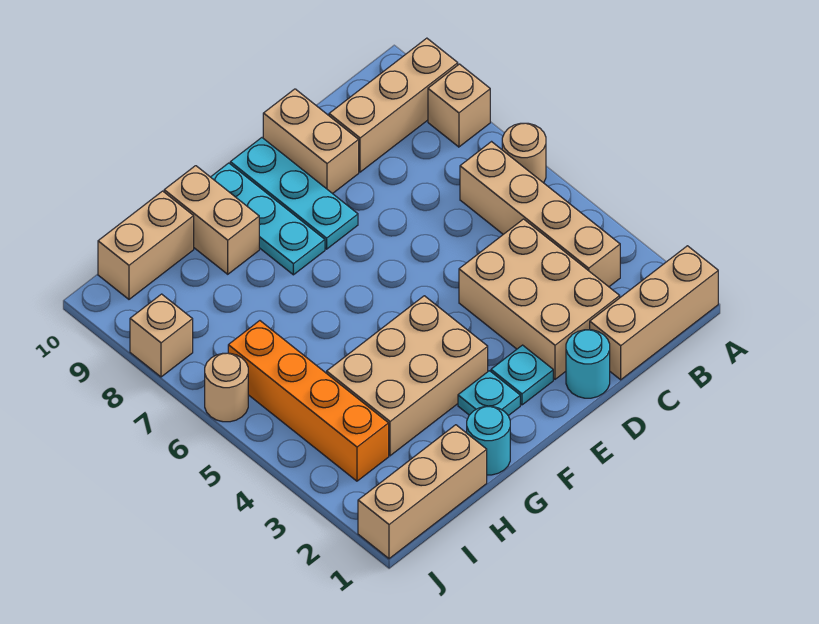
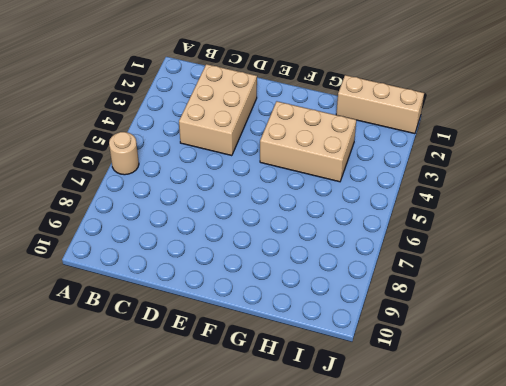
none -> tan 1x3 brick [590,246,718,380]
none -> tan 1x1 brick [428,64,490,147]
none -> tan 1x3 brick [329,38,458,172]

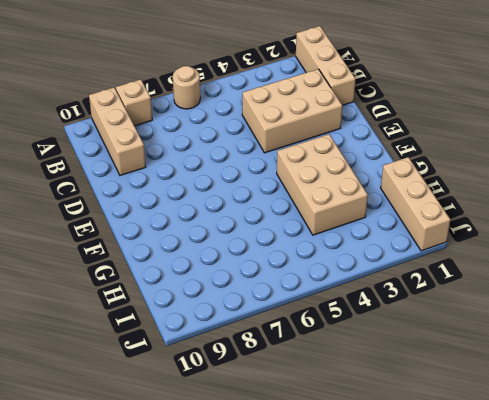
none -> tan 1x4 brick [460,142,620,287]
none -> cyan 1x1 round brick [566,330,610,398]
none -> tan 1x2 brick [263,89,359,194]

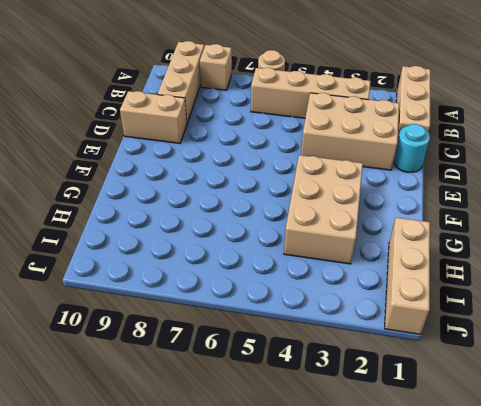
none -> cyan 1x1 plate [491,345,553,405]
none -> cyan 1x3 plate [230,138,358,249]
none -> cyan 1x1 plate [458,371,520,416]

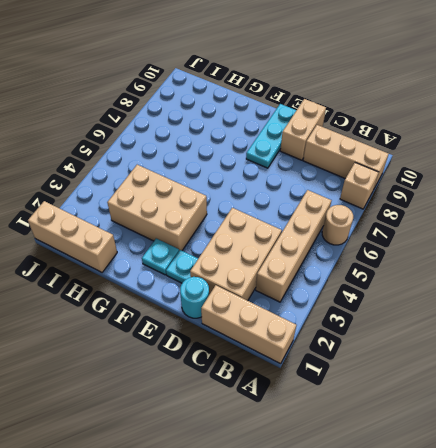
none -> cyan 1x3 plate [211,163,325,275]
none -> cyan 1x1 round brick [467,406,510,475]
none -> tan 1x2 brick [164,166,259,274]

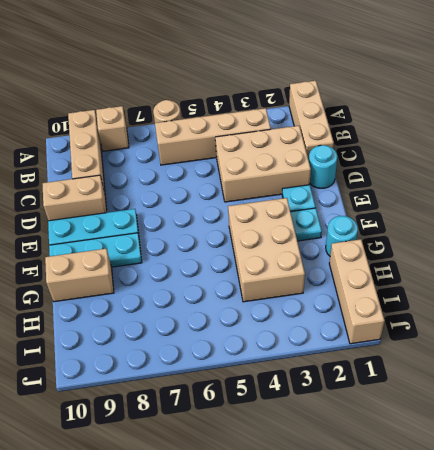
none -> tan 1x2 brick [98,191,194,299]
none -> orange 1x4 brick [228,321,389,481]
none -> tan 1x1 round brick [205,353,248,422]

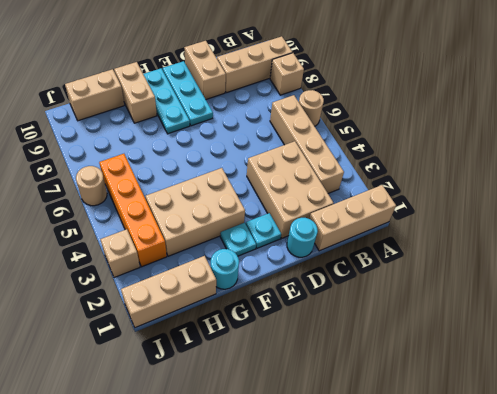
tan 1x1 brick [100,229,140,278] -> tan 1x1 brick moved to [130,294,193,377]

